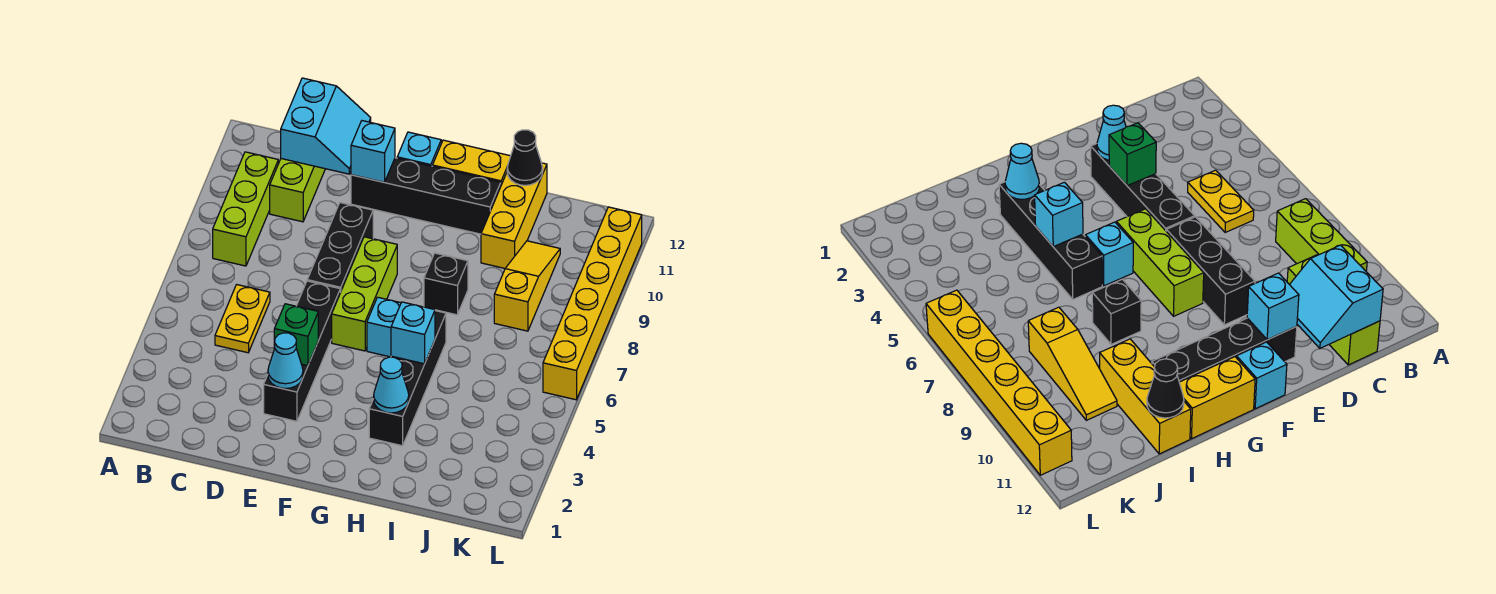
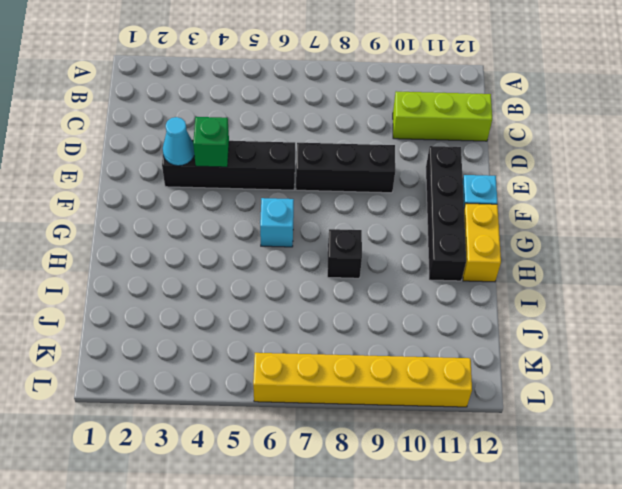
none -> lime 1x3 brick [213,152,278,266]
none -> yellow 1x2 plate [215,285,270,353]
none -> lime 1x3 brick [332,237,397,351]

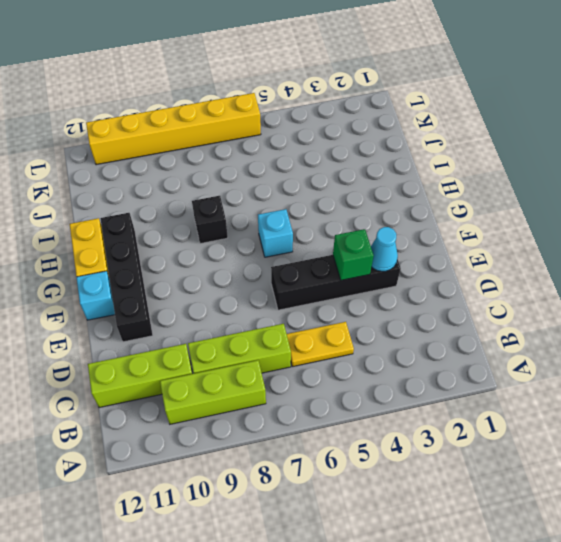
lime 1x3 brick [188,324,291,373] -> lime 1x3 brick moved to [332,237,397,351]
none -> black 1x3 brick [307,203,373,292]
none -> black 1x4 brick [369,311,446,446]
none -> yellow 1x3 brick [481,163,547,268]

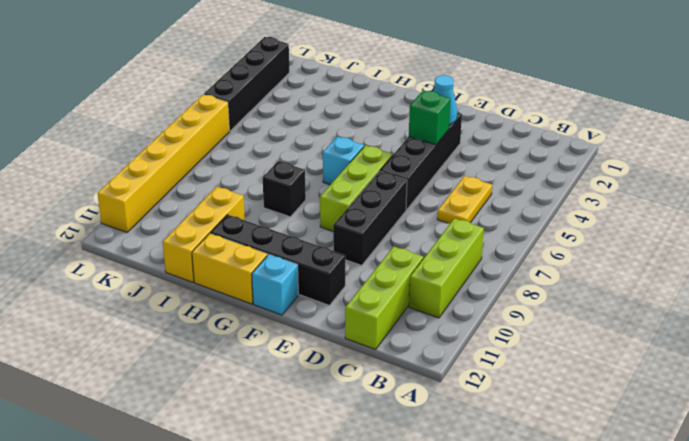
black 1x4 brick [204,37,289,131] -> black 1x4 brick moved to [369,311,446,446]
none -> yellow 1x3 slope [494,241,560,331]
none -> cyan 2x2 slope [281,78,371,174]
none -> cyan 1x1 brick [351,121,395,182]

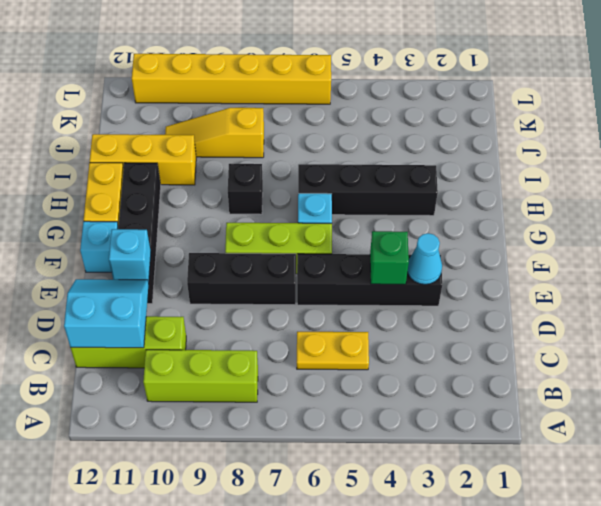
none -> cyan 1x1 cone [374,357,409,413]
none -> cyan 1x1 brick [391,302,435,364]
none -> black 1x1 cone [507,130,543,185]

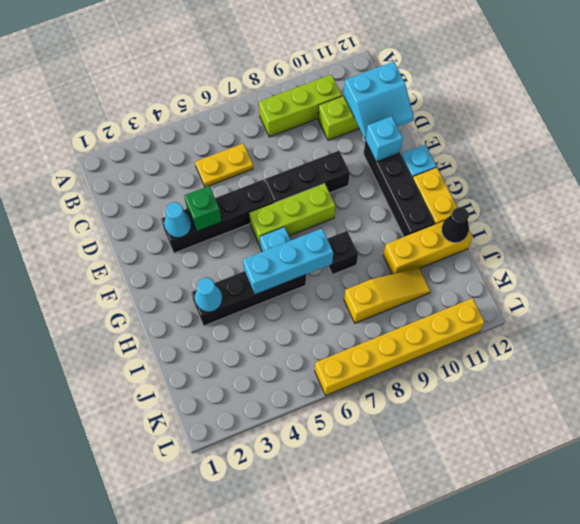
cyan 1x3 brick [243,229,333,295] -> cyan 1x1 brick [391,302,435,364]

